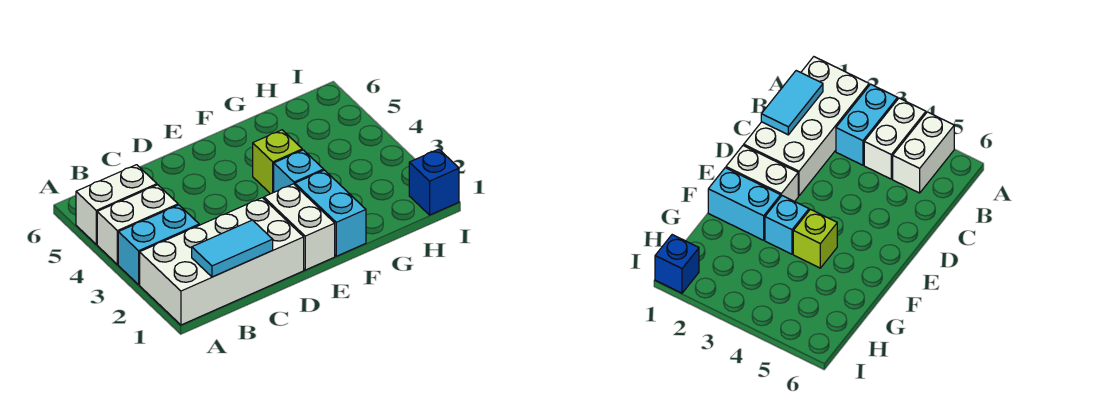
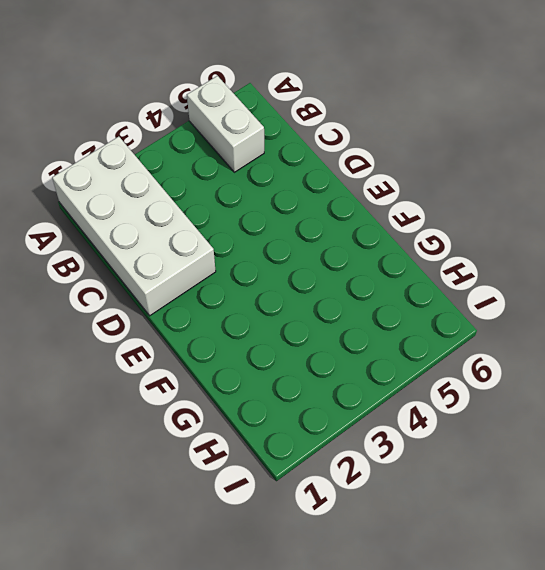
none -> cyan 1x2 brick [118,205,199,284]
none -> white 1x2 brick [97,185,178,264]

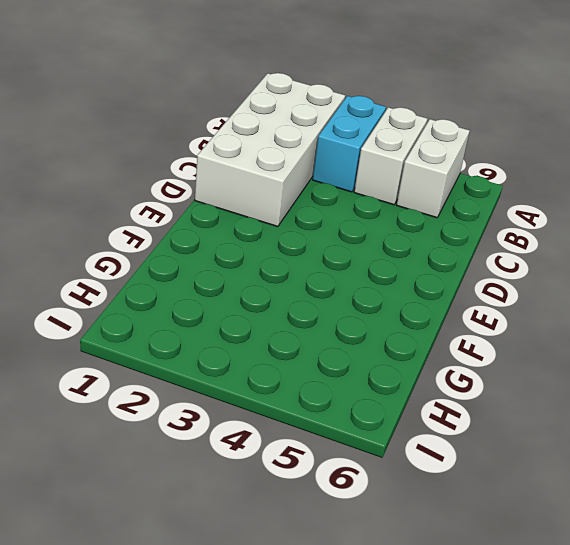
none -> white 1x2 brick [264,184,335,270]
none -> cyan 1x2 brick [295,170,366,256]

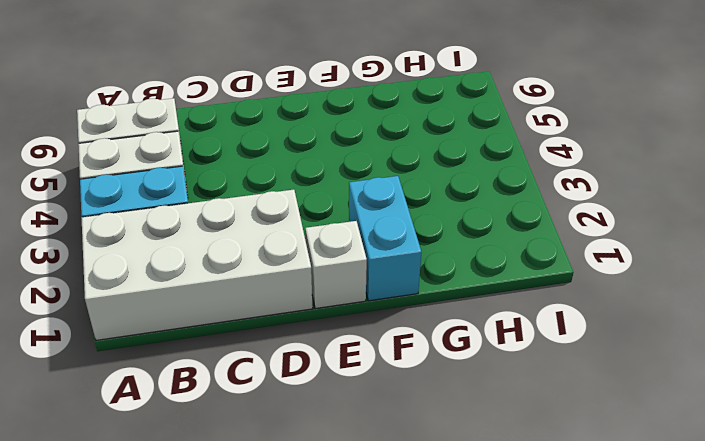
white 1x1 brick [305,221,367,309] -> white 1x2 brick [264,184,335,270]
none -> cyan 1x1 brick [274,150,324,192]
none -> lime 1x1 brick [253,130,302,194]

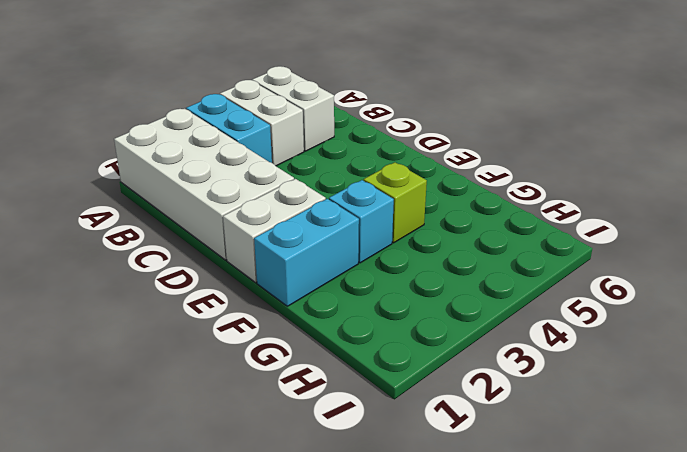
none -> blue 1x1 brick [409,149,459,215]
none -> cyan 1x2 tile [192,220,273,277]

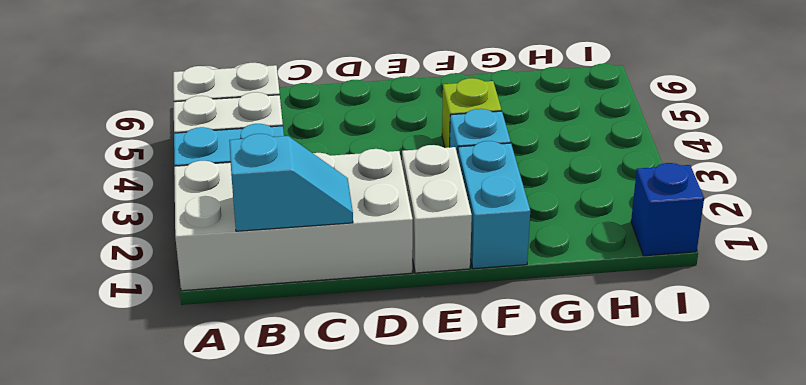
cyan 1x2 slope [229,134,353,231] -> cyan 1x2 tile [192,220,273,277]

